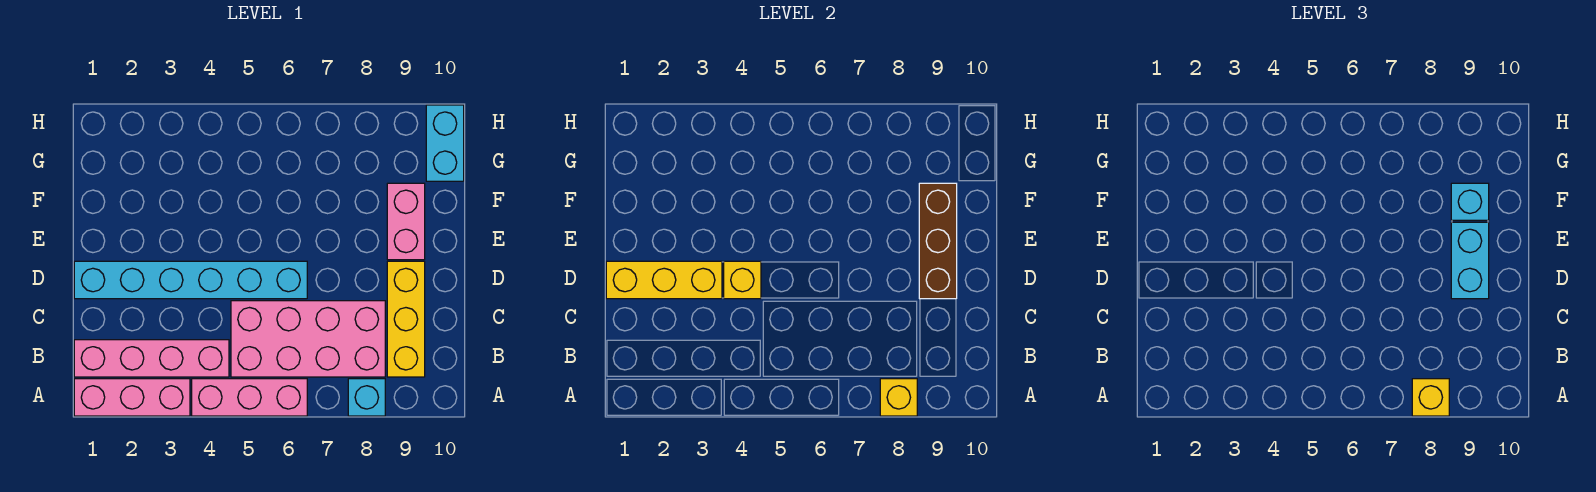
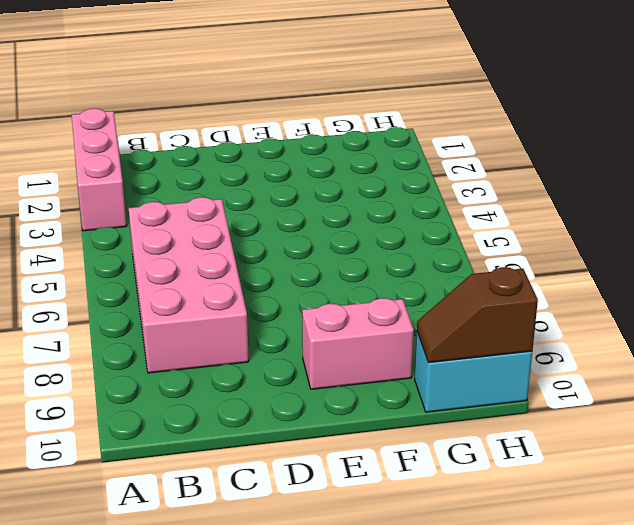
brown 1x2 slope [417,267,538,363] -> none
none -> pink 1x3 brick [192,379,307,416]
none -> cyan 1x1 brick [348,379,385,416]
none -> pink 1x4 brick [74,340,229,377]

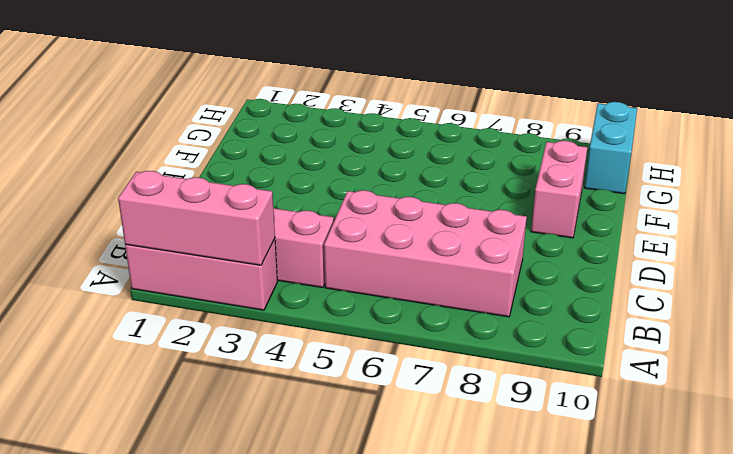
pink 1x3 brick [118,171,275,265] -> pink 1x3 brick moved to [192,379,307,416]
none -> cyan 1x1 brick [348,379,385,416]
none -> yellow 1x3 brick [387,261,425,377]
none -> cyan 1x6 brick [74,261,307,299]

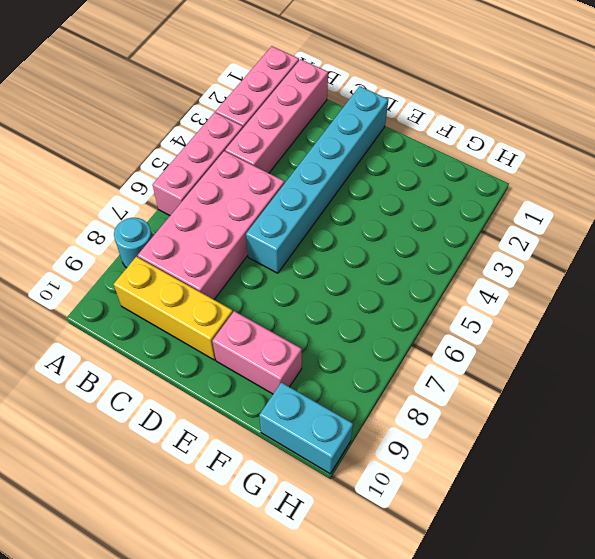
cyan 1x1 round brick [114,218,152,268] -> cyan 1x1 brick [348,379,385,416]
none -> yellow 1x1 brick [880,379,917,416]
none -> yellow 1x3 brick [606,261,722,299]
none -> yellow 1x1 brick [724,261,761,299]

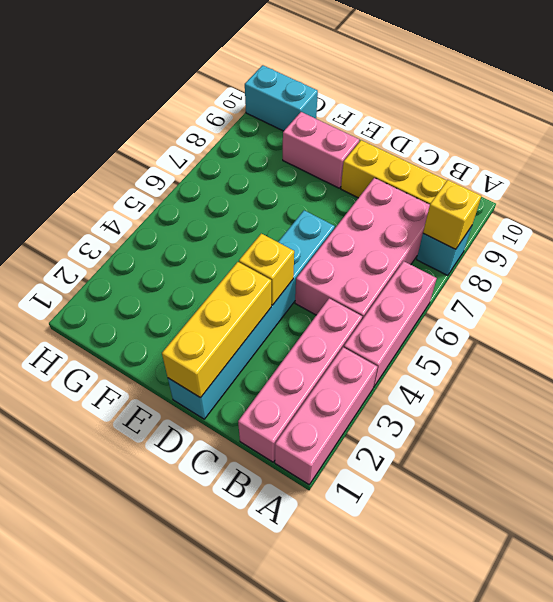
none -> brown 1x3 brick [919,183,957,299]
none -> yellow 1x1 brick [1412,379,1449,416]
none -> cyan 1x2 brick [1451,222,1489,299]

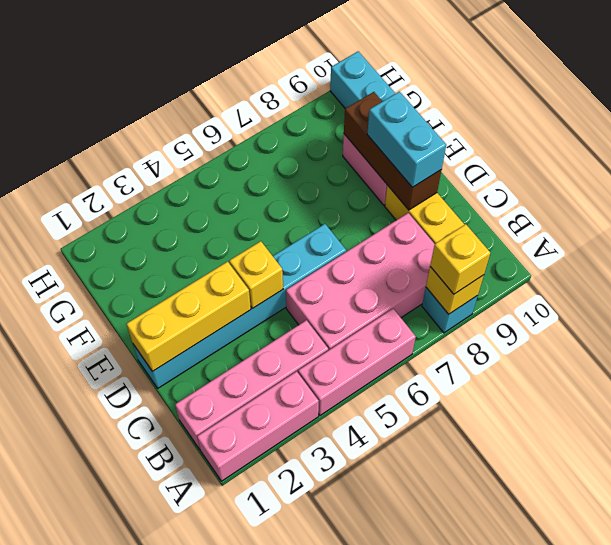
none -> cyan 1x1 brick [1451,183,1489,220]

